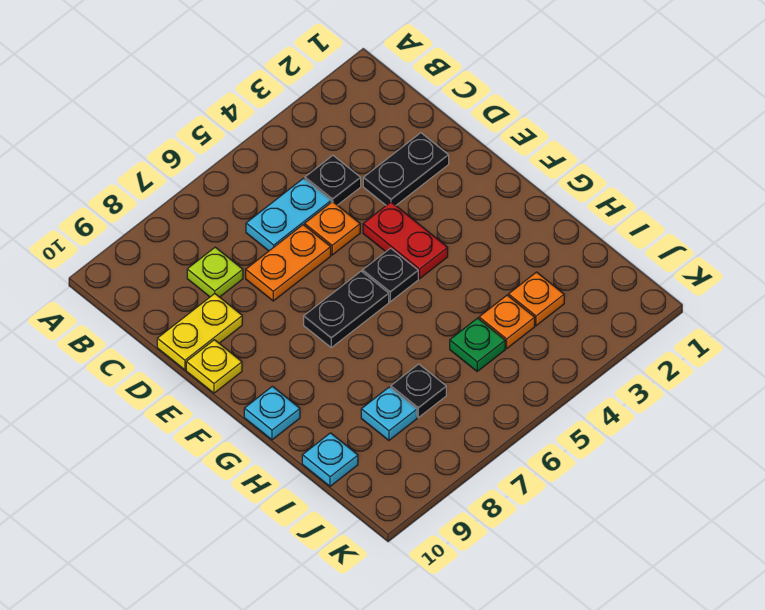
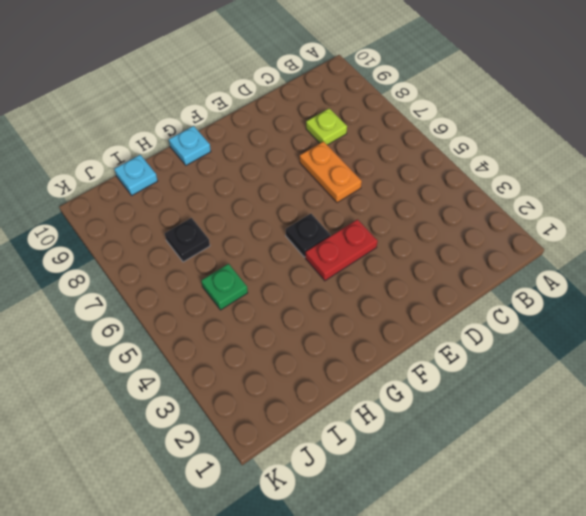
none -> black 1x1 plate [305,156,361,205]
none -> cyan 1x2 plate [246,178,331,251]
none -> black 1x2 plate [363,133,449,205]

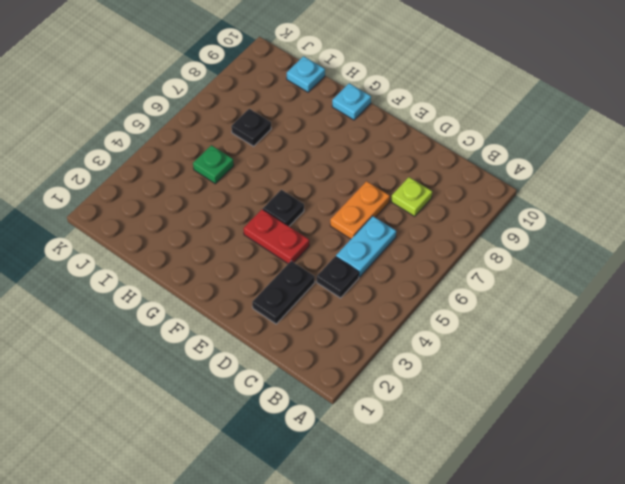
none -> orange 1x1 plate [305,202,360,255]
none -> yellow 1x2 plate [157,294,242,370]
none -> yellow 1x1 plate [186,340,242,393]

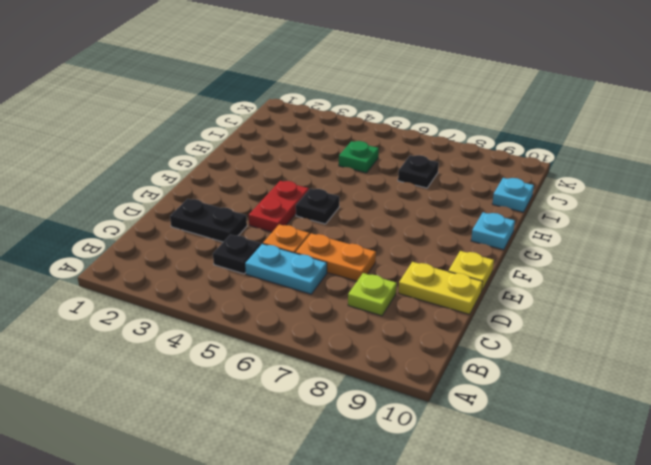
none -> black 1x2 plate [304,271,389,347]
none -> orange 1x1 plate [509,272,564,326]
none -> orange 1x1 plate [479,295,535,348]

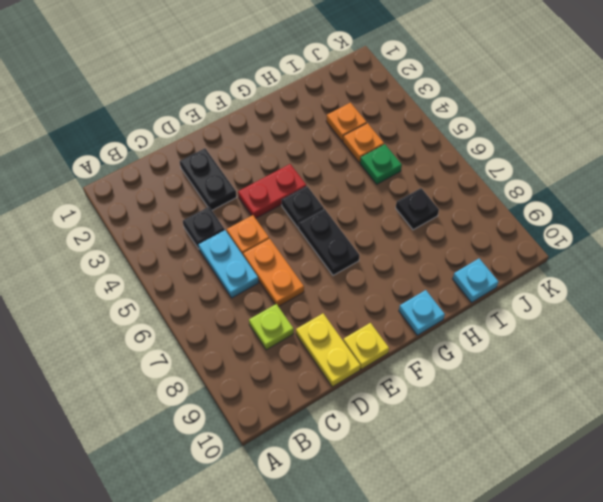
none -> cyan 1x1 plate [361,387,417,440]

